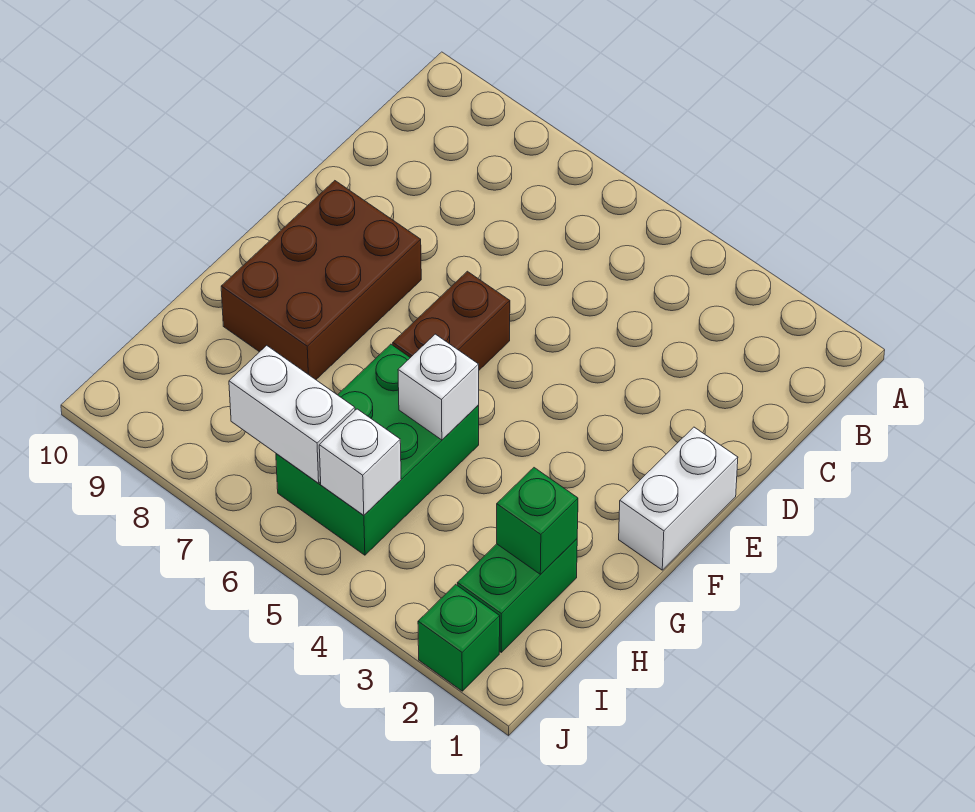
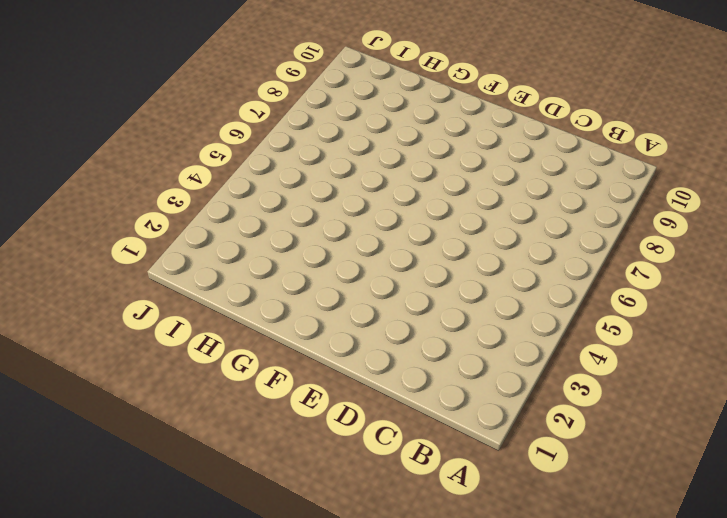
none -> white 1x2 brick [619,427,738,570]
none -> brown 1x2 brick [393,271,510,370]

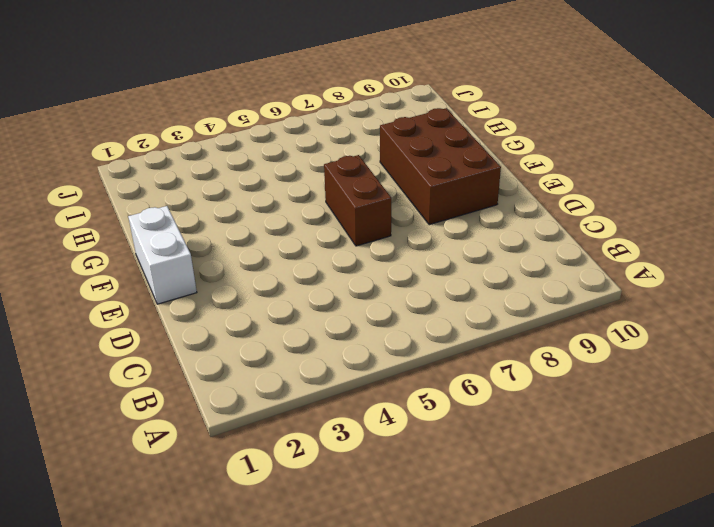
none -> green 2x3 brick [276,344,479,555]
none -> green 1x2 brick [457,539,577,652]

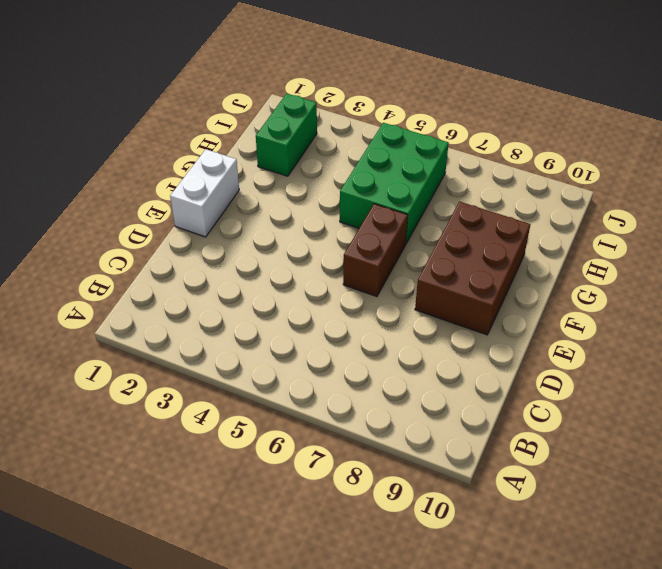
none -> green 1x1 brick [418,584,500,691]
none -> white 1x1 brick [398,334,479,440]

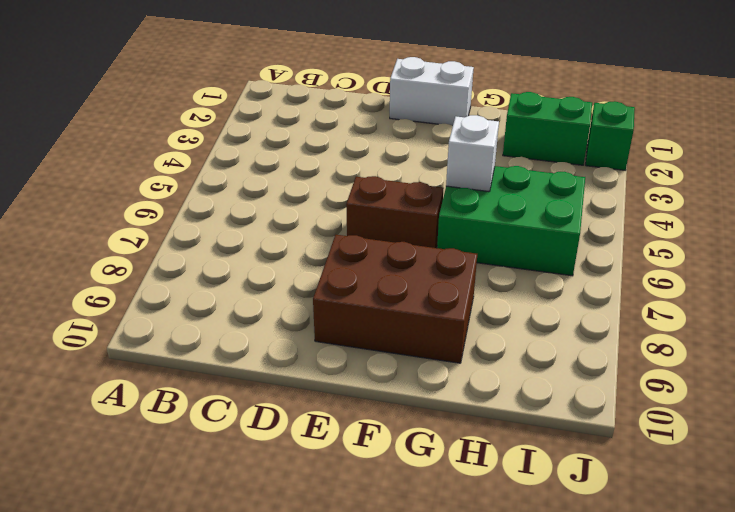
none -> green 1x1 brick [497,468,578,574]
none -> white 1x1 brick [319,409,401,515]

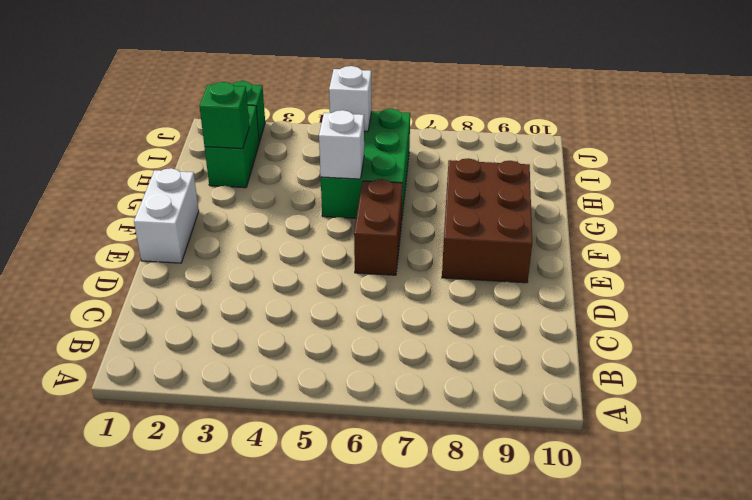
none -> white 1x2 brick [229,345,355,483]

